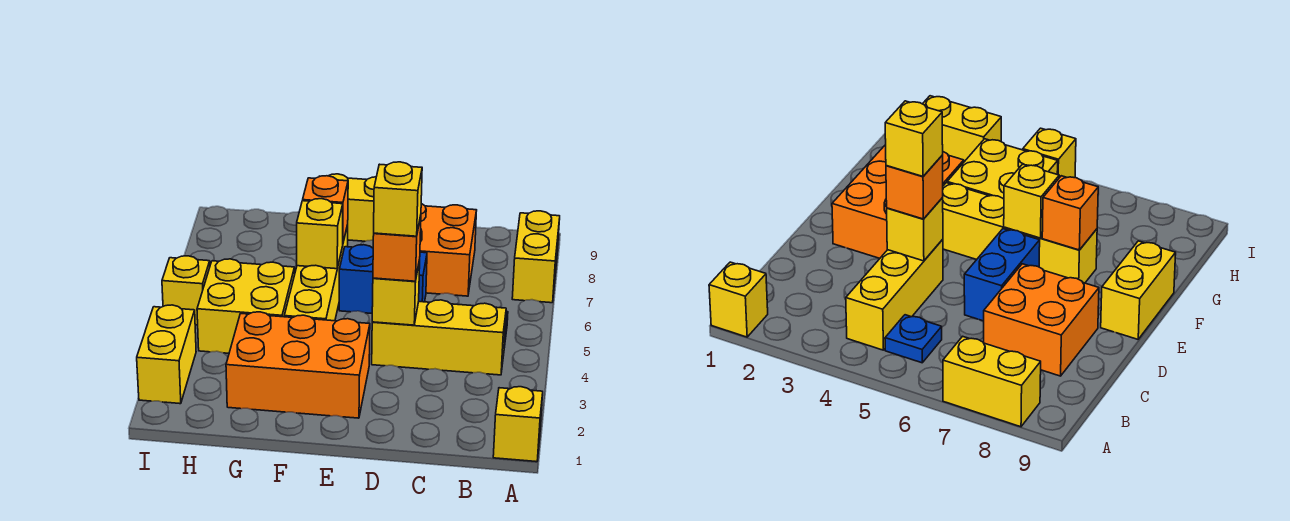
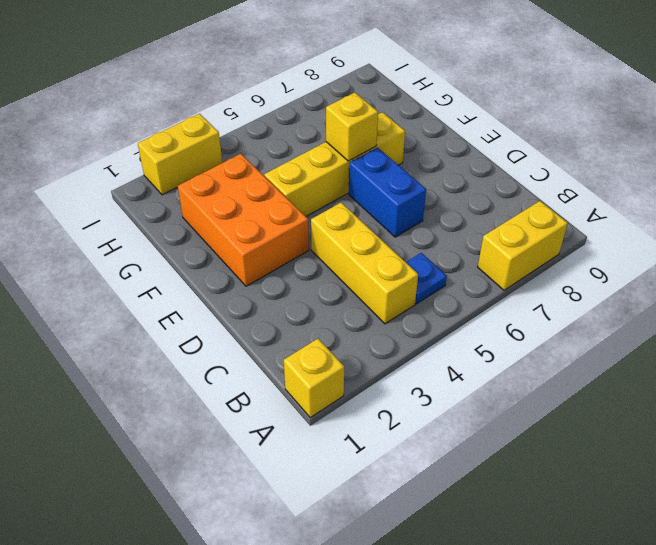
none -> orange 2x2 brick [420,204,477,296]
none -> yellow 1x2 brick [319,174,376,241]
none -> yellow 2x2 brick [197,259,295,353]

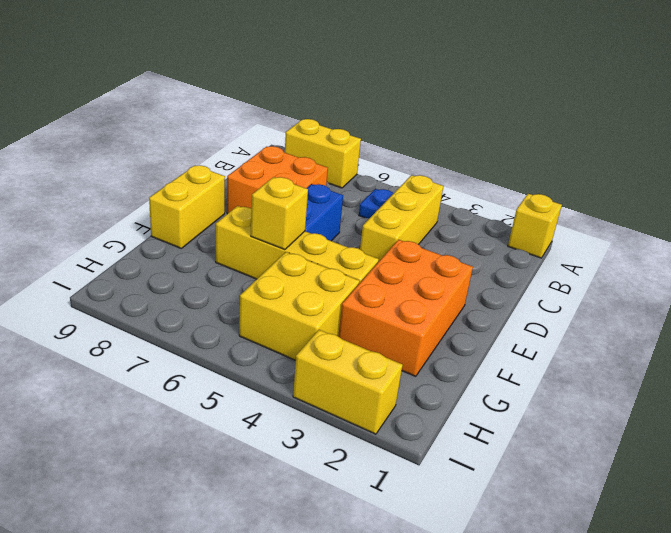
none -> yellow 1x1 brick [162,256,210,325]
none -> yellow 1x1 brick [372,260,420,325]
none -> orange 1x1 brick [303,176,348,242]

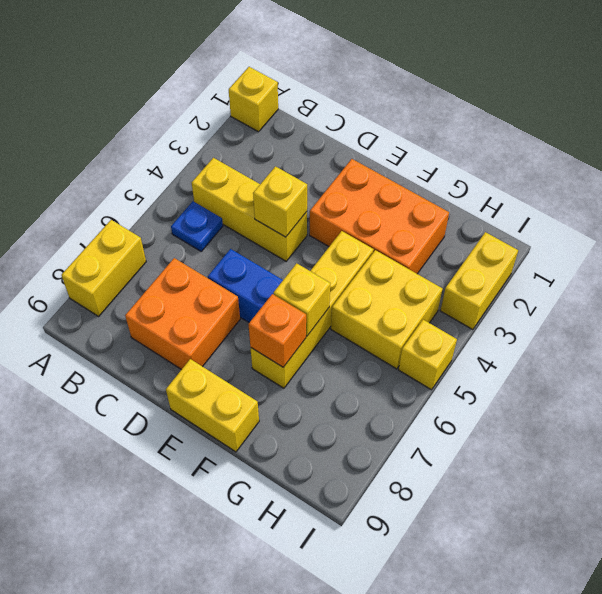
none -> orange 1x1 brick [373,216,421,281]
none -> yellow 1x1 brick [374,162,422,236]

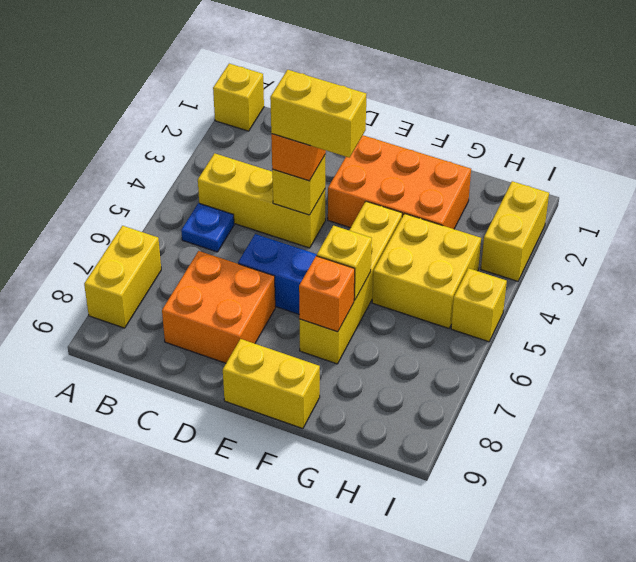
yellow 1x2 brick [270,70,366,158] -> yellow 1x1 brick [374,162,422,236]

